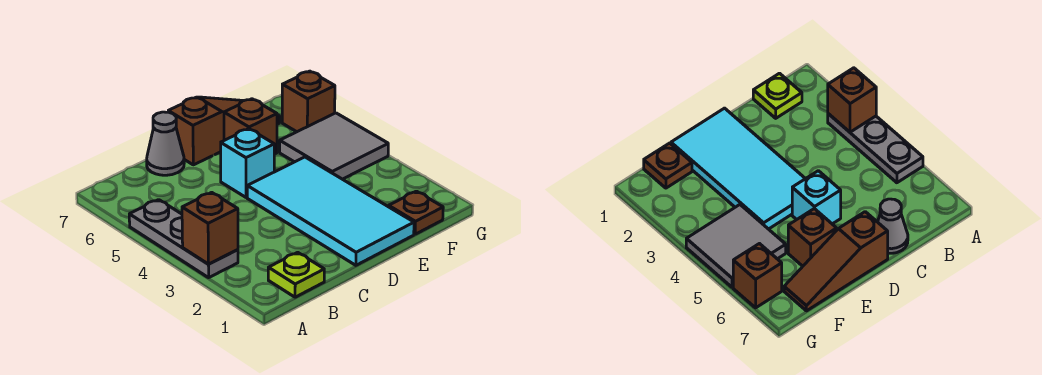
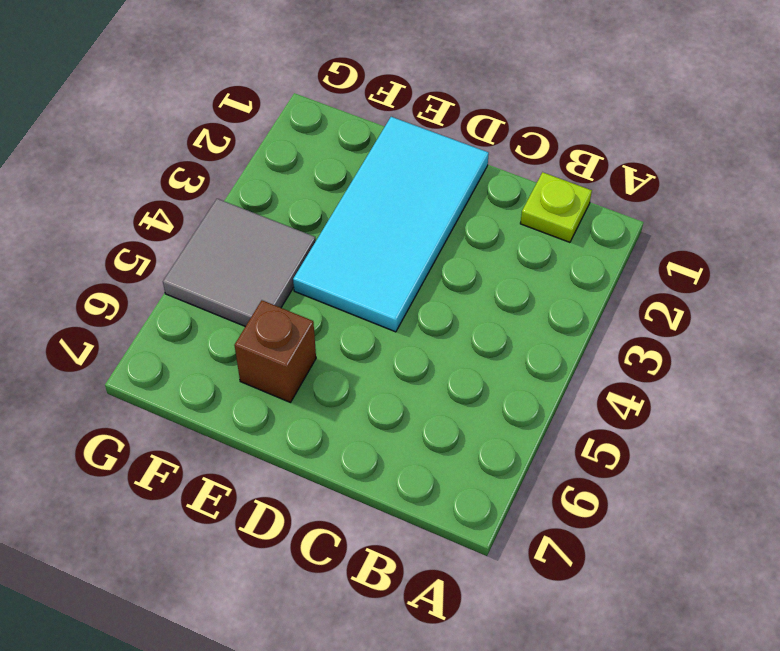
none -> grey 1x3 plate [129,200,238,278]
none -> grey 1x1 cone [147,112,184,175]

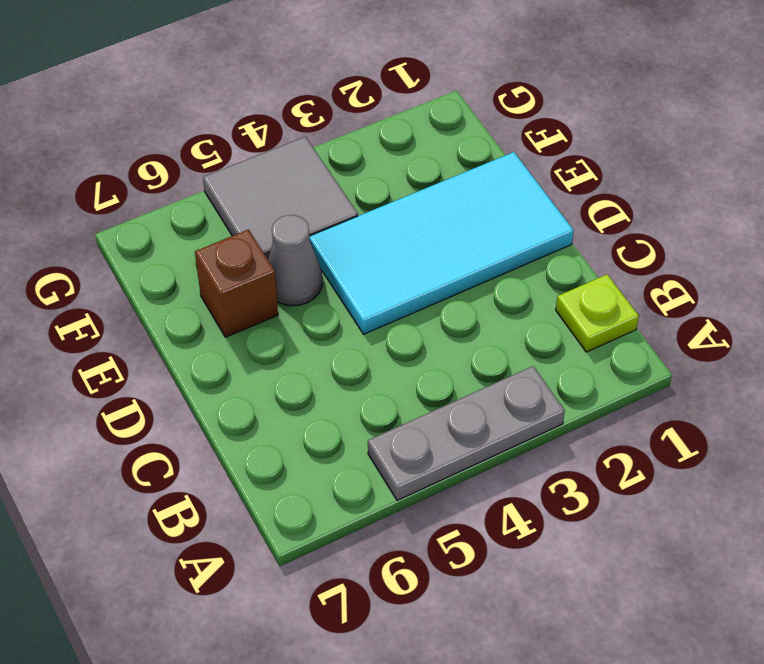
grey 1x1 cone [268,215,322,306] -> grey 1x1 cone moved to [147,112,184,175]
none -> cyan 1x1 brick [221,129,274,197]
none -> brown 1x3 slope [168,97,280,165]

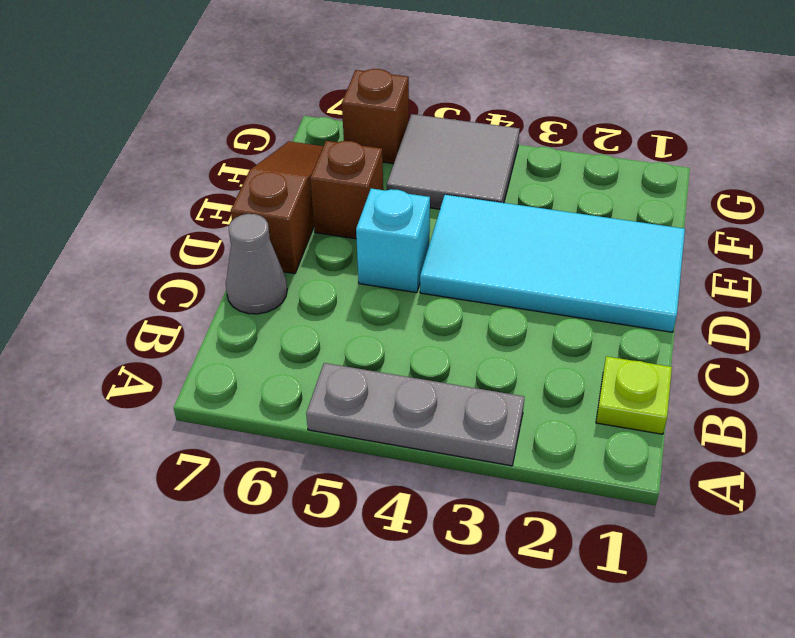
none -> brown 1x1 plate [389,191,443,234]
none -> brown 1x1 brick [182,192,238,264]

